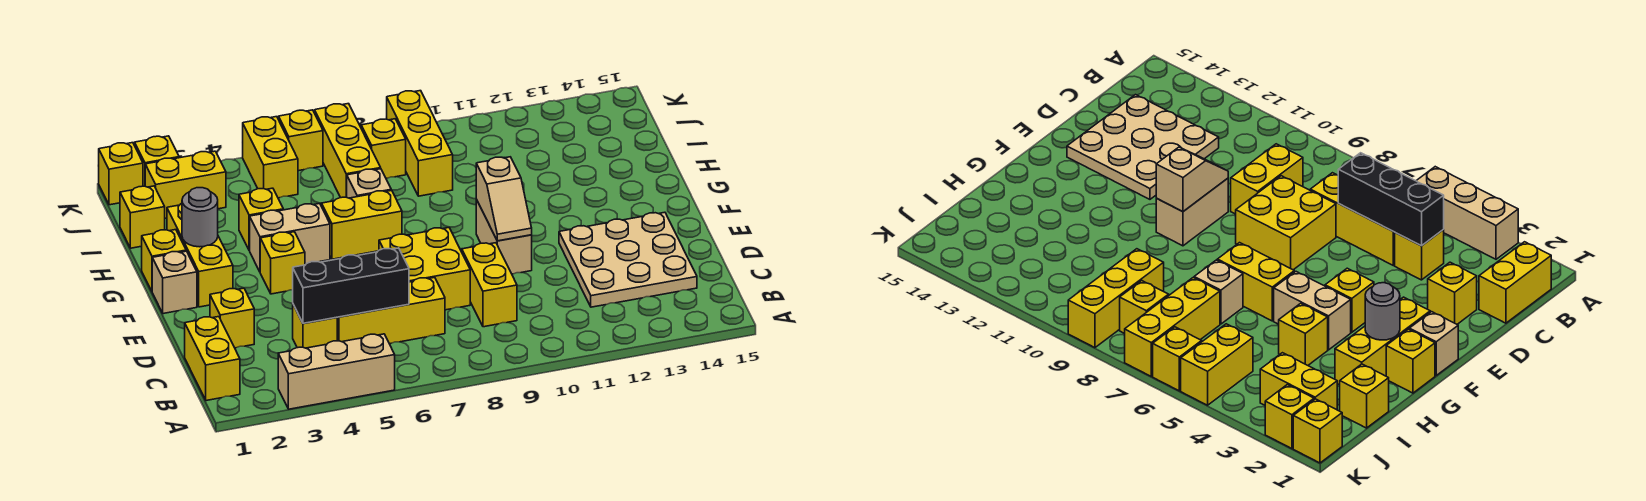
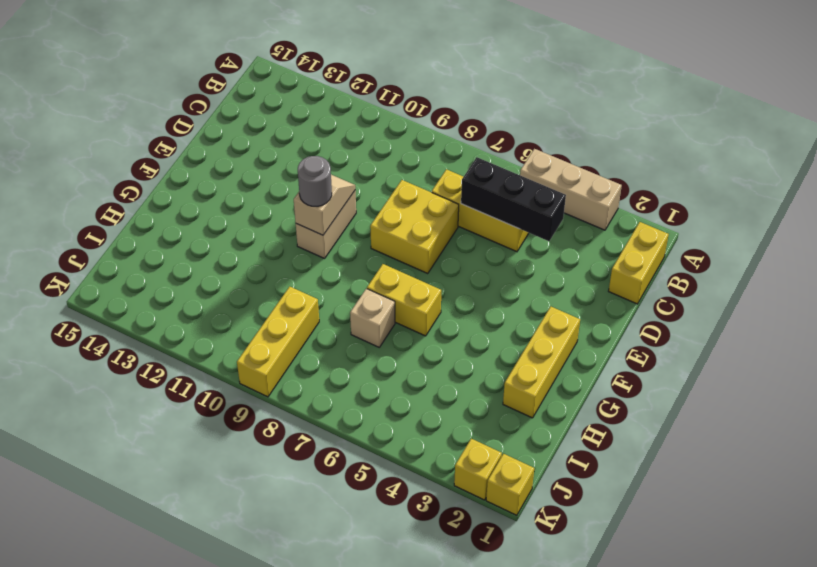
grey 1x1 round brick [298,156,332,206] -> grey 1x1 round brick moved to [182,188,218,247]
none -> yellow 1x1 brick [293,305,337,348]
none -> yellow 1x2 brick [462,243,517,327]
none -> tan 3x3 plate [559,212,697,307]

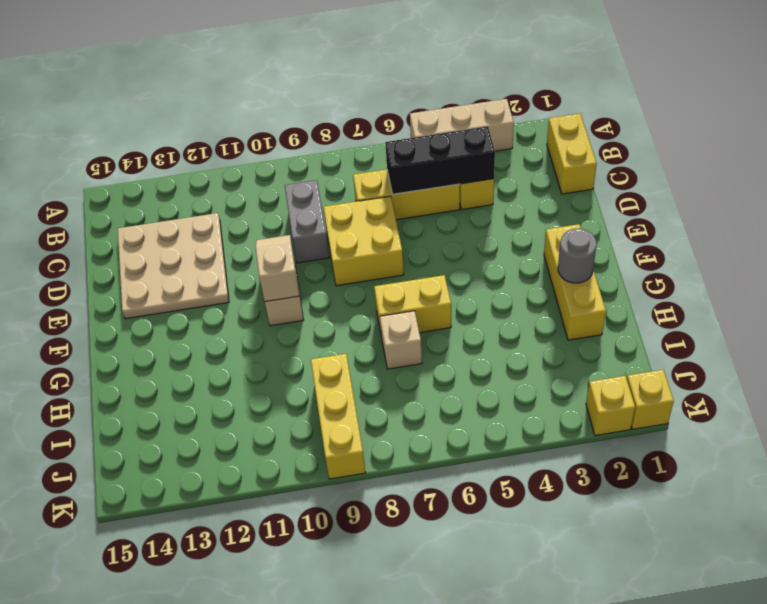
grey 1x2 brick [285,180,329,263] -> yellow 1x2 brick [462,243,517,327]
none -> yellow 1x1 brick [210,288,254,348]
none -> tan 1x1 brick [152,251,197,314]
none -> yellow 1x1 brick [260,232,305,294]

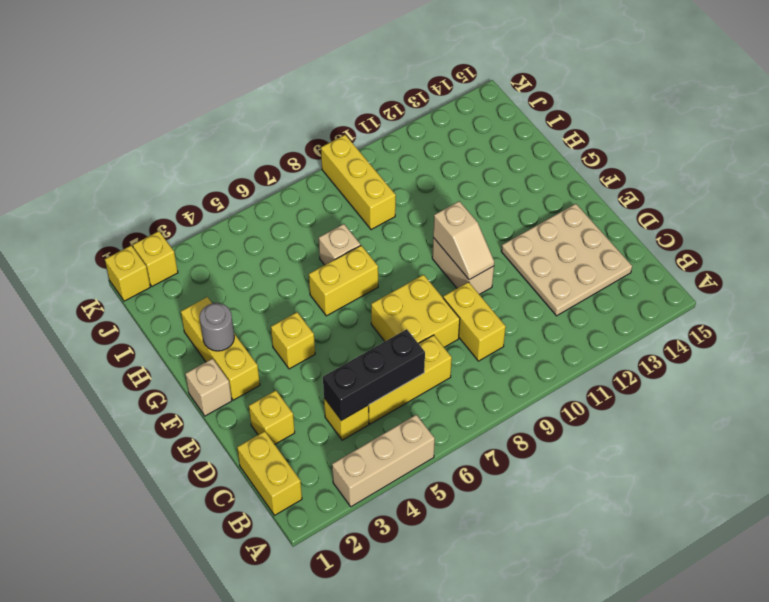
none -> yellow 1x1 brick [142,230,186,291]
none -> tan 1x2 brick [250,204,330,272]
none -> yellow 1x1 brick [239,188,283,251]

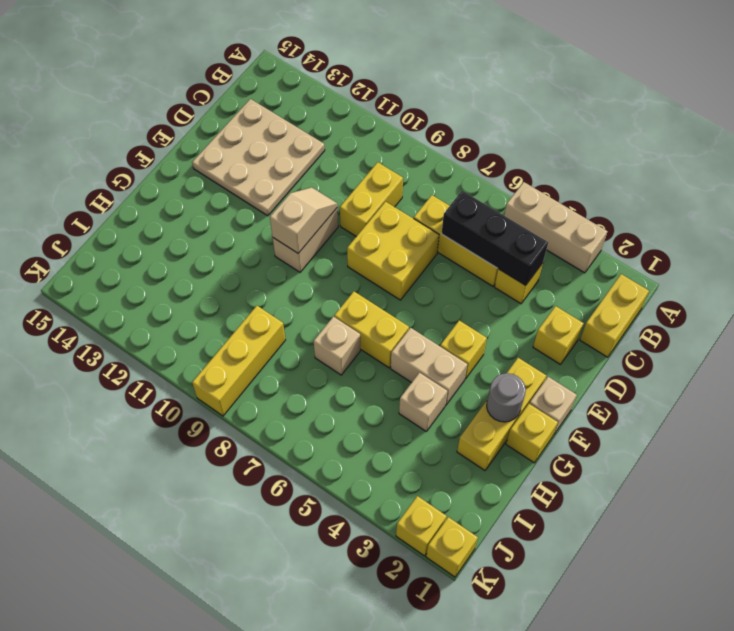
tan 1x1 brick [399,373,447,431] -> yellow 1x1 brick [239,188,283,251]
none -> yellow 1x1 brick [120,186,165,248]
none -> yellow 1x3 brick [315,104,381,198]
none -> yellow 1x2 brick [145,151,226,218]

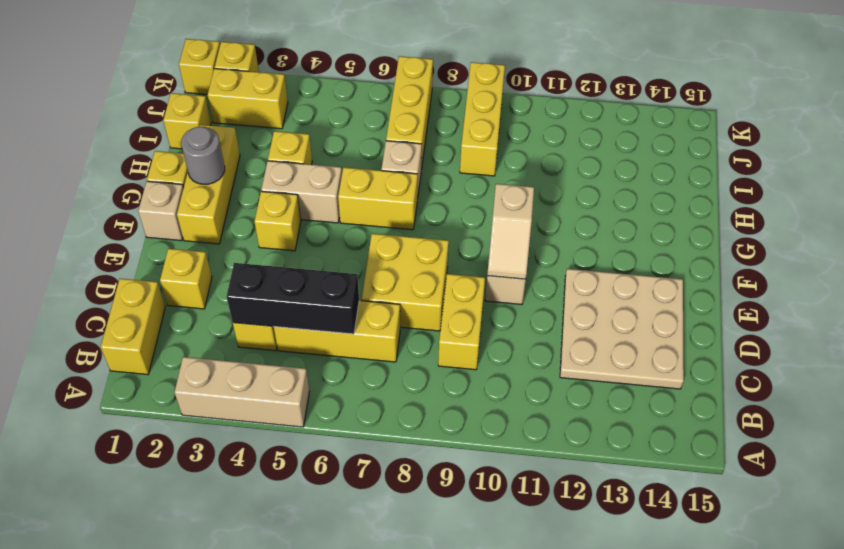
none -> yellow 1x2 brick [243,117,298,198]
none -> yellow 1x1 brick [361,119,406,178]
none -> yellow 1x1 brick [279,110,323,171]

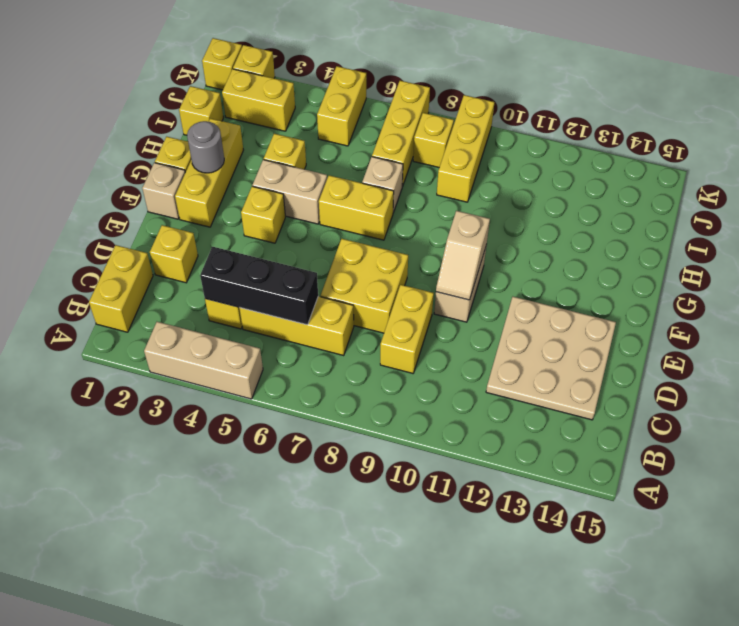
none -> yellow 1x1 brick [279,110,323,171]

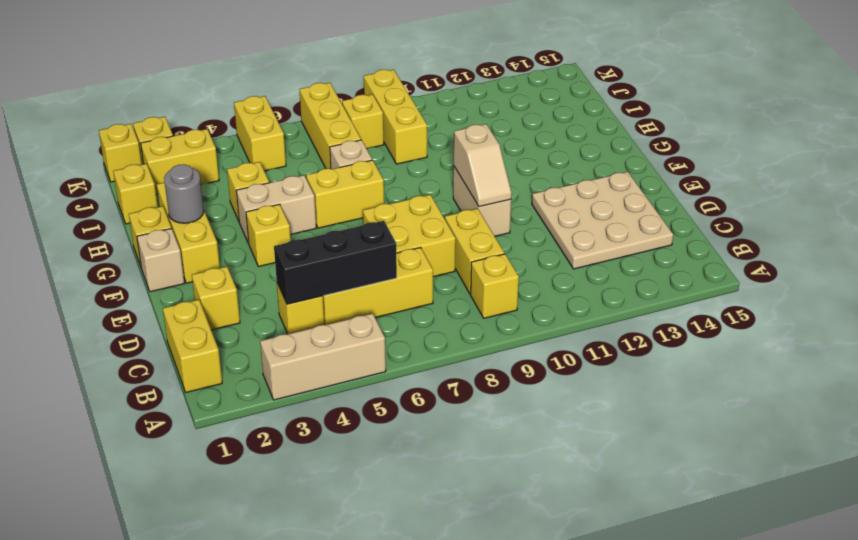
yellow 1x1 brick [471,254,519,318] -> yellow 1x1 brick moved to [279,110,323,171]

